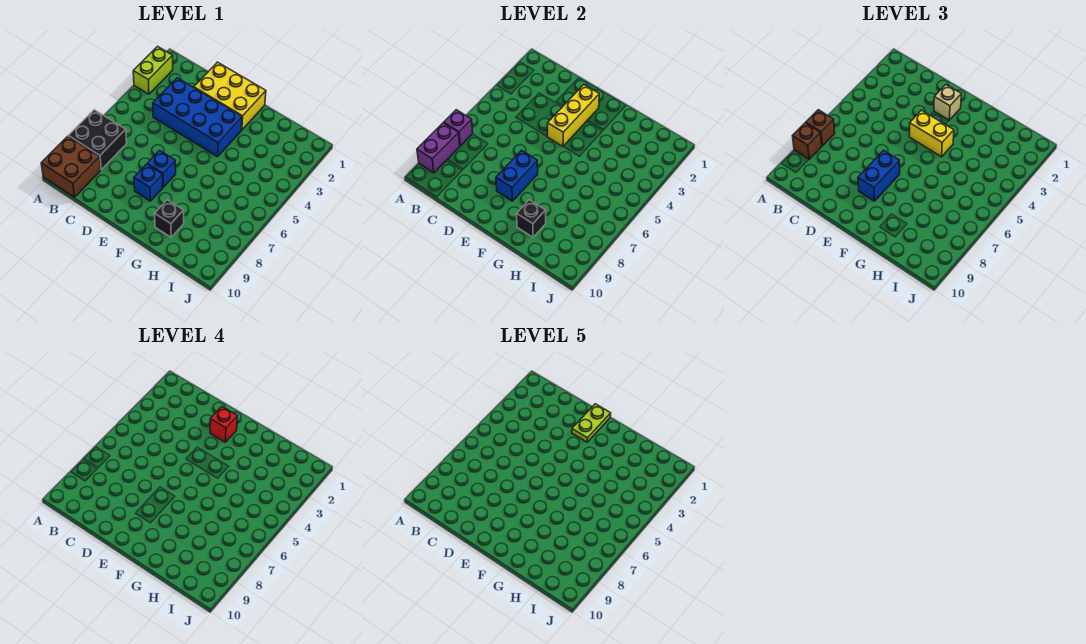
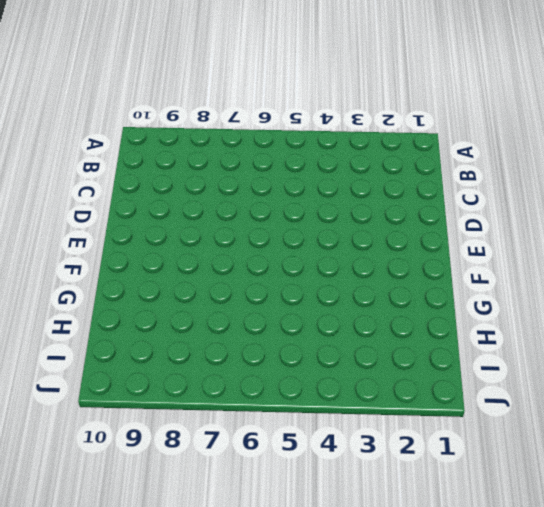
none -> lime 1x2 brick [133,47,173,94]
none -> black 2x2 brick [69,110,127,170]
none -> brown 2x2 brick [41,136,101,197]

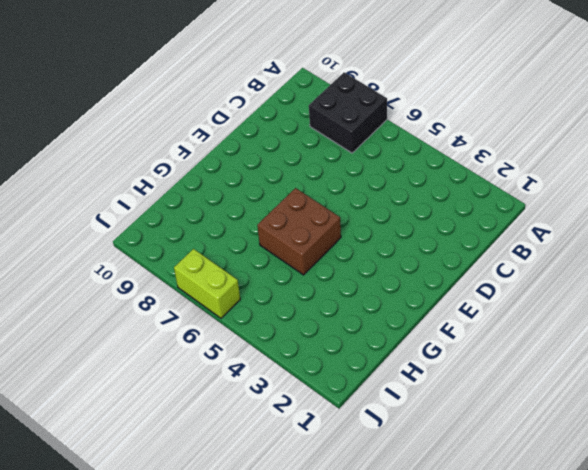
brown 2x2 brick [257,188,341,275] -> brown 2x2 brick moved to [41,136,101,197]
lime 1x2 brick [174,249,240,318] -> lime 1x2 brick moved to [133,47,173,94]
none -> blue 2x4 brick [153,78,242,157]
none -> yellow 2x3 brick [194,62,266,130]
none -> blue 1x1 brick [147,150,176,187]

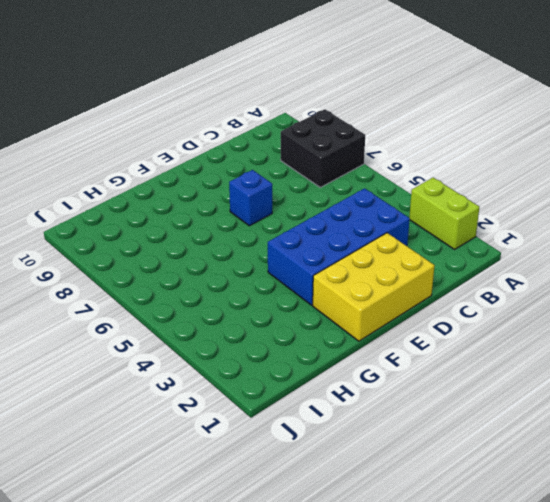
none -> brown 2x2 brick [41,136,101,197]
none -> blue 1x1 brick [134,164,163,201]
none -> black 1x1 brick [155,200,184,237]

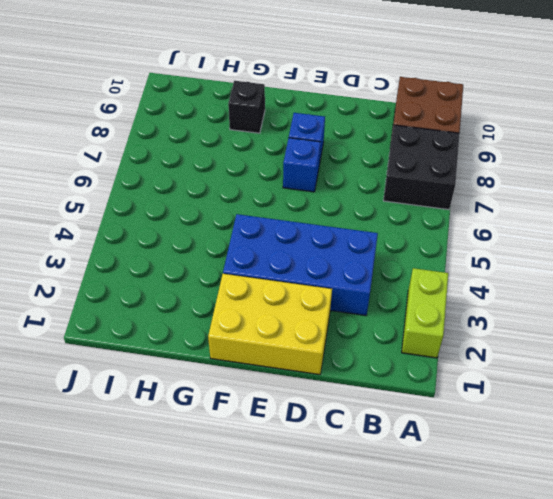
none -> purple 1x1 brick [444,110,473,146]
none -> purple 1x2 brick [417,123,460,173]
none -> yellow 1x3 brick [547,85,599,146]

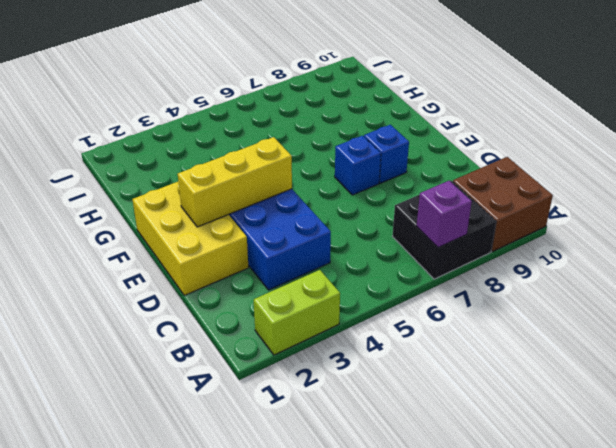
none -> black 1x1 brick [155,200,184,237]
none -> purple 1x2 brick [417,123,460,173]
none -> blue 1x2 brick [496,150,538,201]

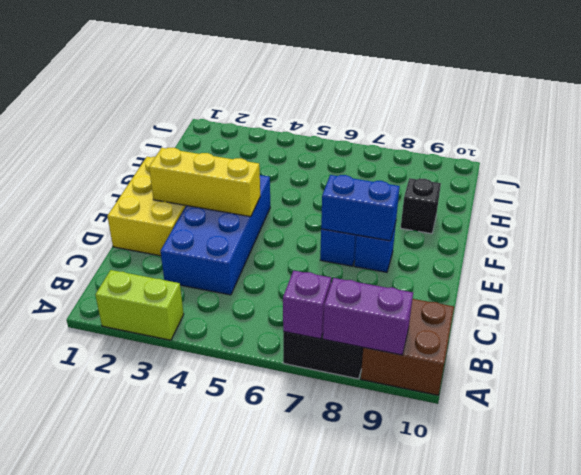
none -> black 1x1 brick [517,200,546,237]
none -> brown 1x1 brick [806,110,835,146]
none -> brown 1x1 brick [793,123,822,159]

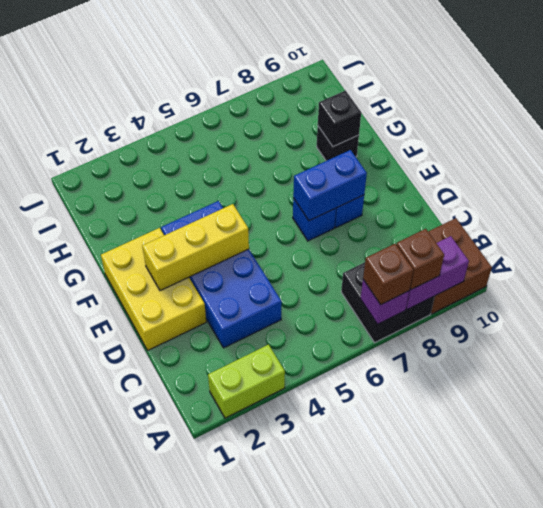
none -> tan 1x1 brick [934,85,961,120]
none -> yellow 1x2 brick [909,110,954,157]
none -> blue 1x2 brick [858,150,900,201]

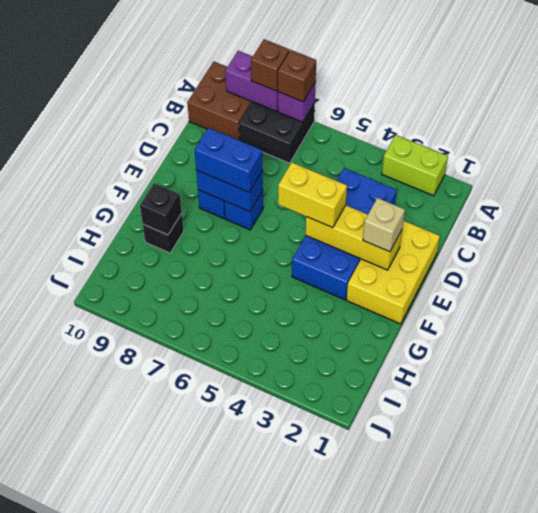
yellow 1x2 brick [278,163,347,228] -> yellow 1x2 brick turned to [909,110,954,157]
none -> red 1x1 brick [210,407,237,442]
none -> lime 1x2 plate [572,404,611,442]

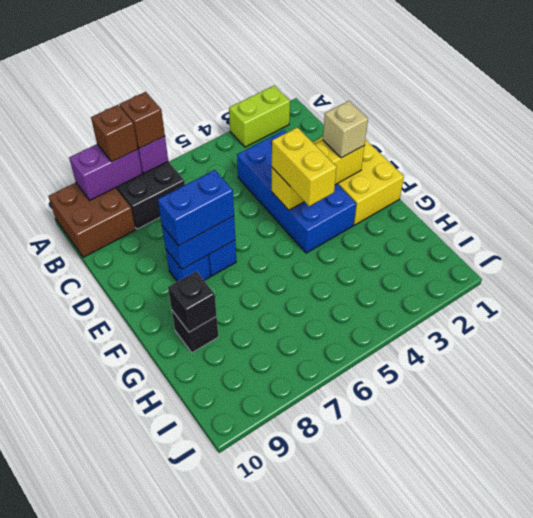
none -> red 1x1 brick [210,407,237,442]
none -> lime 1x2 plate [572,404,611,442]

